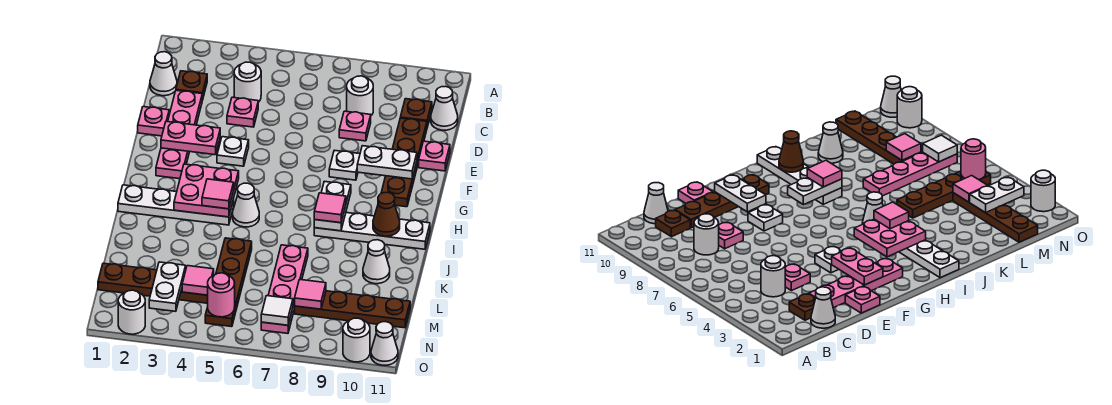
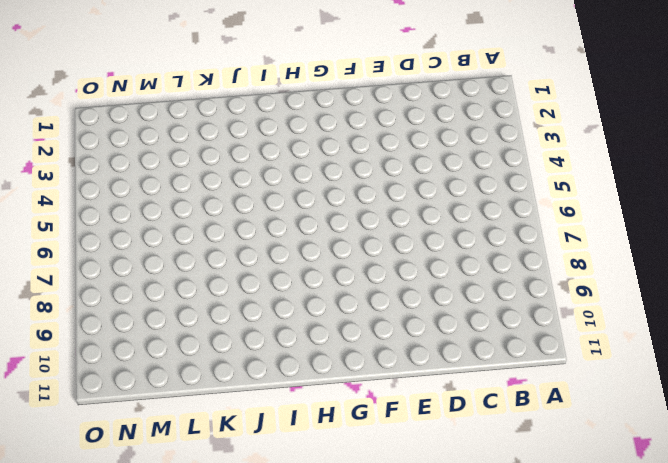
none -> white 1x1 cone [150,52,177,96]
none -> brown 1x1 plate [176,71,207,100]
none -> white 1x1 round brick [234,62,261,102]
none -> white 1x1 round brick [347,76,373,115]

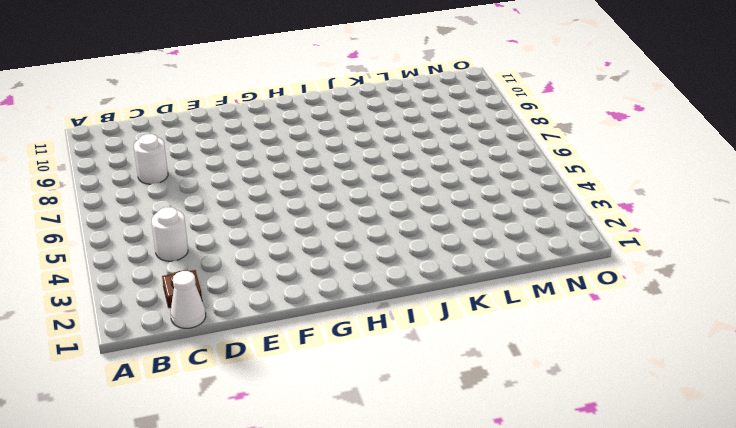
none -> brown 1x1 plate [400,99,432,127]
none -> white 1x1 cone [431,86,458,130]
none -> pink 1x4 plate [156,90,202,179]
none -> pink 1x1 plate [227,97,258,127]

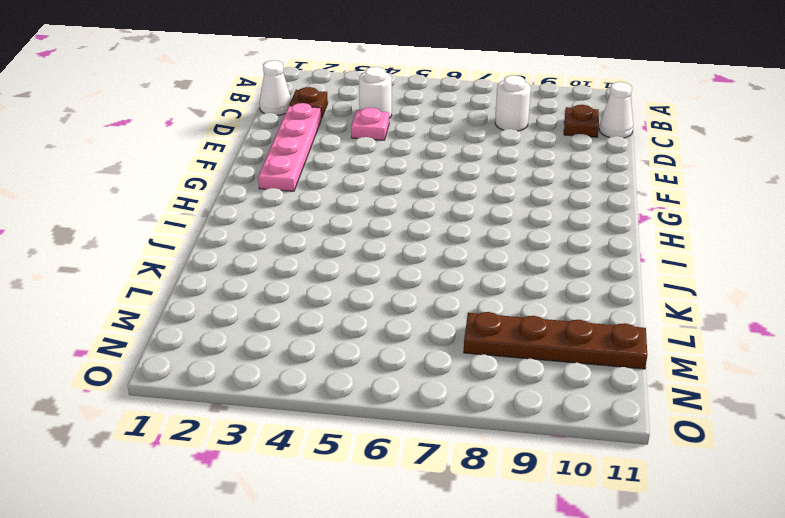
none -> pink 1x1 plate [339,111,371,141]
none -> brown 1x4 plate [381,118,427,207]
none -> pink 1x1 plate [138,107,169,136]
none -> pink 1x1 plate [419,141,450,171]

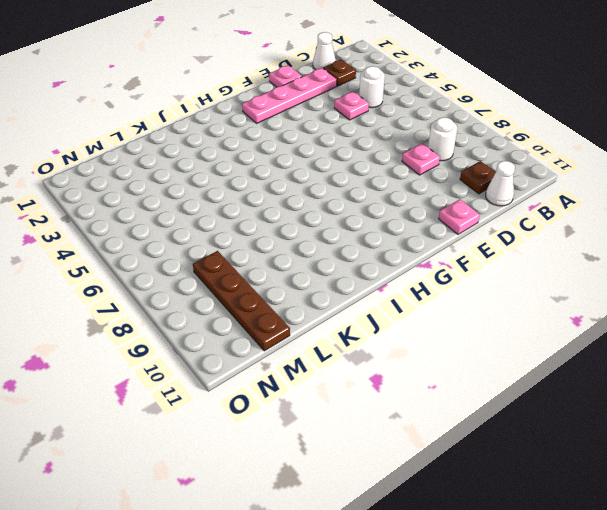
none -> brown 1x4 plate [381,118,427,207]
none -> white 1x1 plate [217,137,249,166]
none -> white 1x1 plate [329,150,360,180]
none -> white 1x4 plate [118,185,234,225]

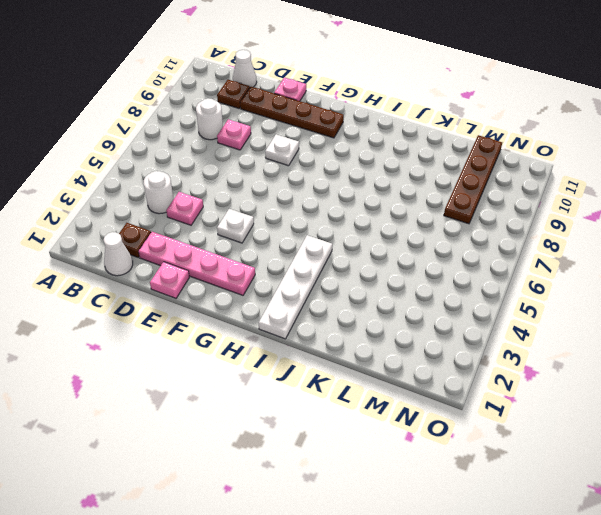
none -> white 1x1 cone [233,183,259,227]
none -> white 1x4 plate [314,213,430,249]
none -> brown 1x4 plate [205,238,252,327]
none -> pink 1x4 plate [261,245,308,333]

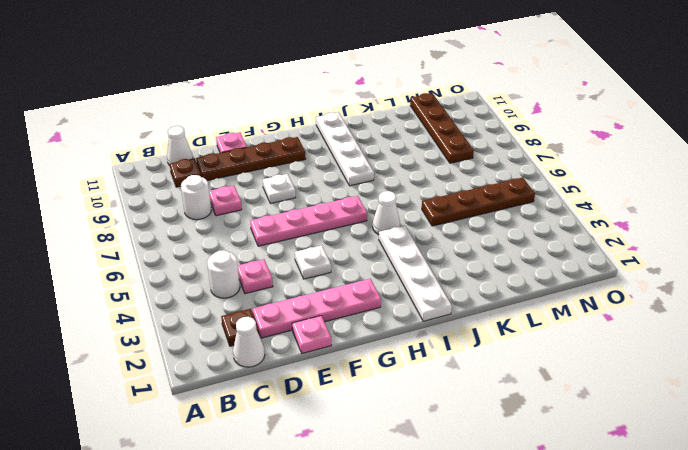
pink 1x4 plate [250,196,367,246] -> pink 1x4 plate moved to [261,245,308,333]
none -> white 1x1 cone [363,240,390,284]
none -> brown 1x4 plate [98,263,208,303]
none -> white 1x1 round brick [118,290,145,334]
none -> white 1x1 round brick [343,318,370,362]

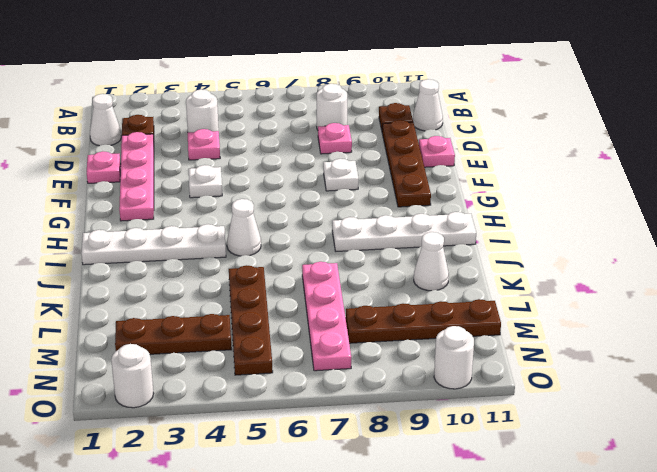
brown 1x3 plate [115,314,232,354] -> brown 1x4 plate [98,263,208,303]
none -> white 1x1 cone [371,322,398,365]
none -> pink 1x2 plate [161,122,220,155]
none -> white 1x2 plate [357,146,417,179]
none -> pink 2x2 plate [174,164,239,217]

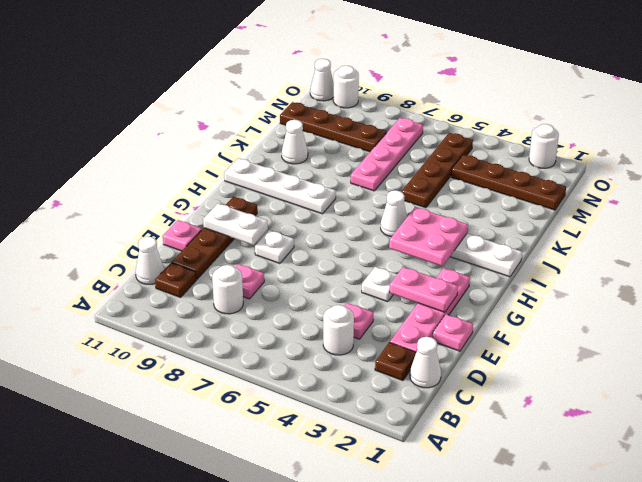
none -> white 1x2 plate [314,181,351,231]
none -> brown 1x1 cone [373,192,400,236]
none -> white 1x2 plate [149,262,186,311]
none -> pink 1x1 tile [182,266,214,295]

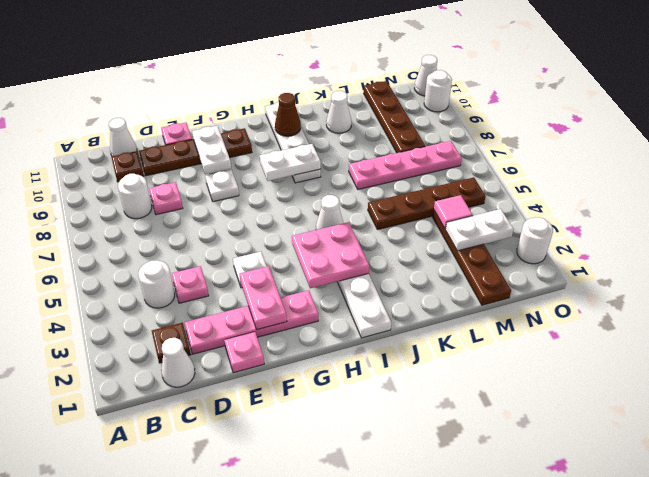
none -> pink 1x1 tile [295,280,326,309]
none -> pink 1x1 round brick [208,273,235,317]
none -> white 1x1 tile [261,296,293,325]
none -> pink 1x1 tile [202,179,234,209]

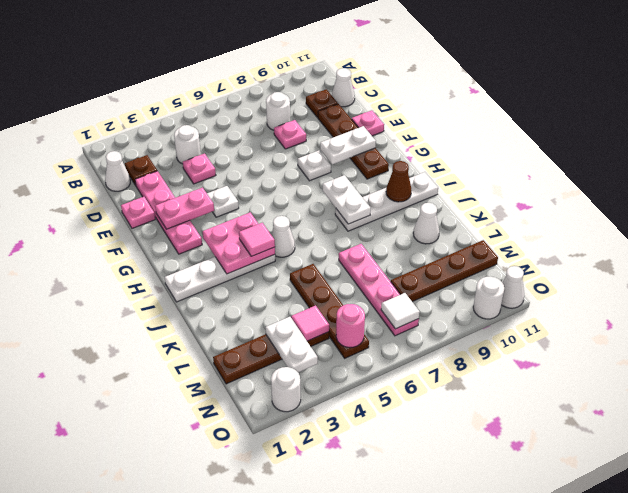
none -> pink 1x1 tile [295,280,326,309]
none -> pink 1x1 tile [314,193,346,223]

